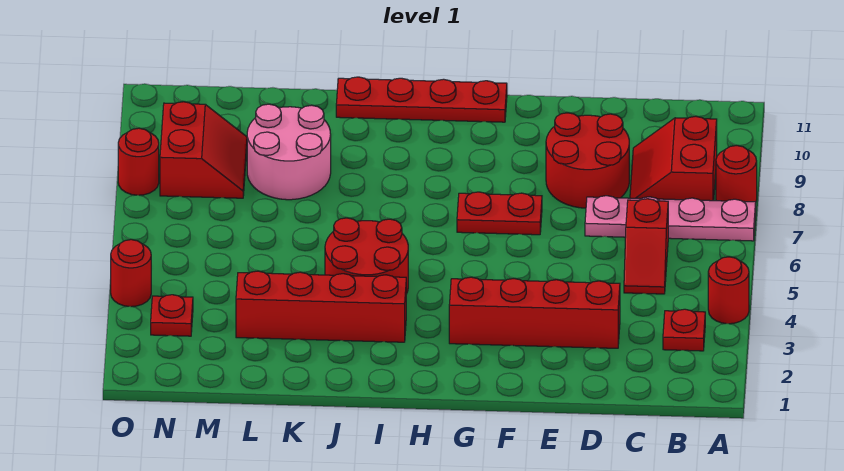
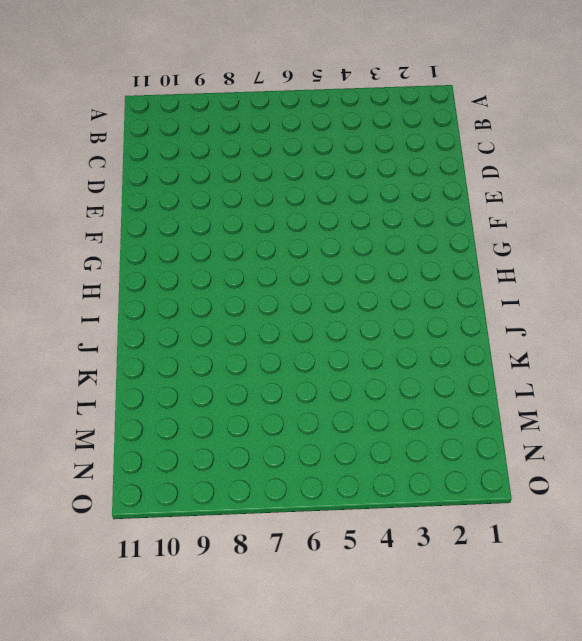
none -> red 1x1 round brick [708,257,749,324]
none -> pink 1x4 plate [585,196,756,241]
none -> red 1x1 round brick [716,146,757,202]

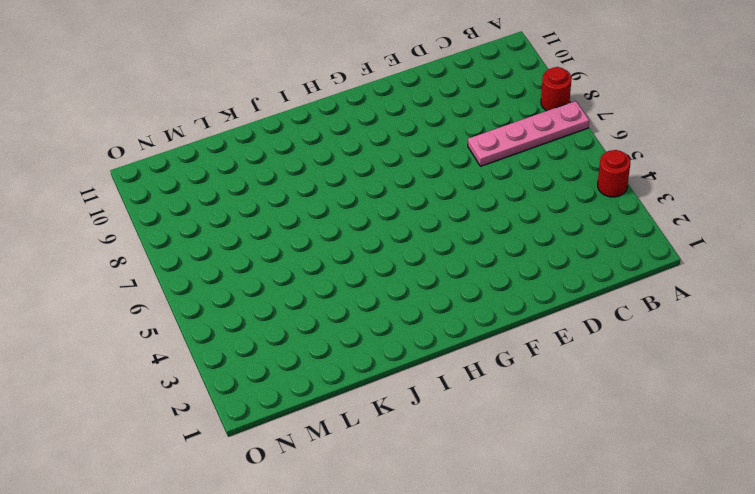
none -> red 1x1 plate [663,309,705,351]
none -> red 2x2 slope [630,117,717,201]
none -> red 1x2 slope [624,199,668,294]

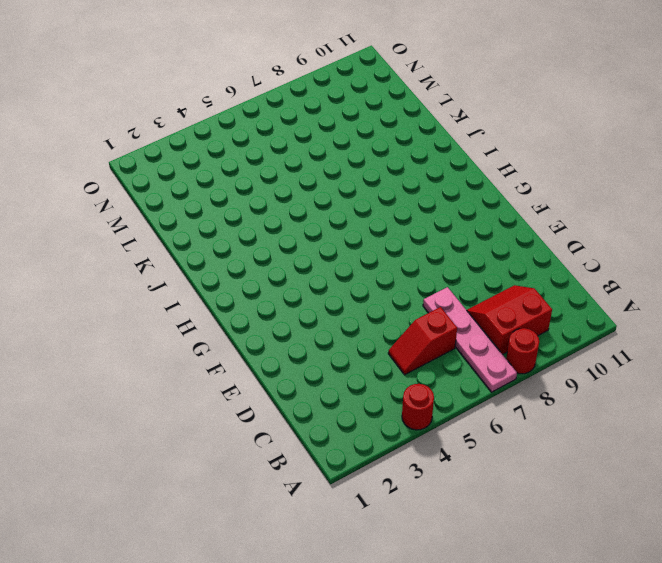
none -> red 1x1 plate [663,309,705,351]
none -> red 1x4 brick [449,277,620,348]
none -> red 2x2 round brick [546,113,629,208]

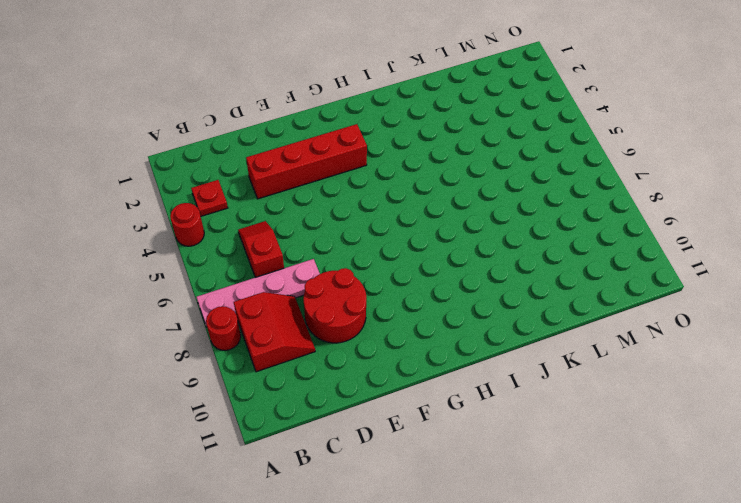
none -> red 1x2 plate [457,192,542,235]
none -> red 1x4 plate [336,77,507,122]
none -> red 1x4 brick [236,271,406,342]

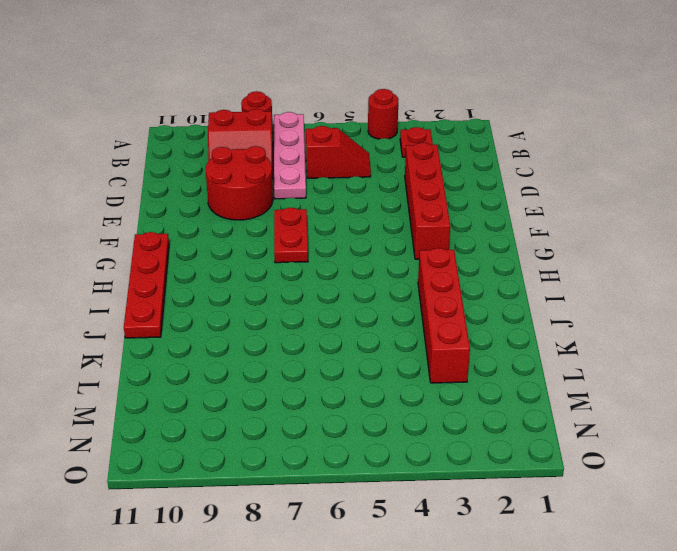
none -> red 2x2 round brick [325,218,408,294]
none -> pink 2x2 round brick [247,104,331,200]
none -> red 2x2 slope [160,102,247,198]

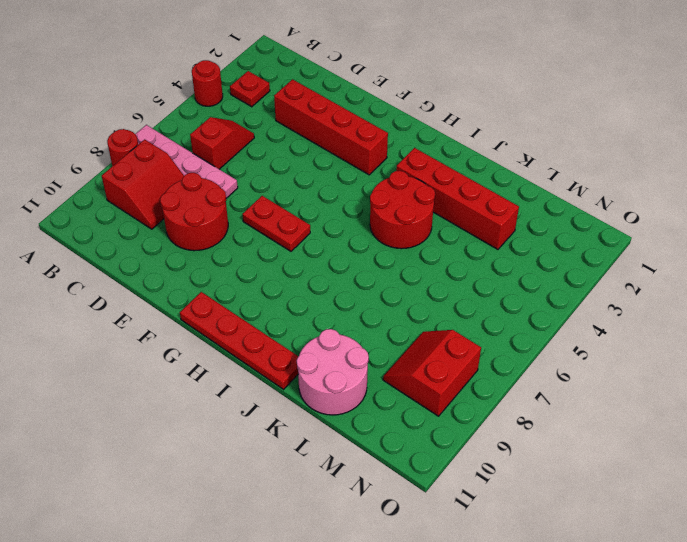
pink 2x2 round brick [297,329,369,415] -> pink 2x2 round brick moved to [247,104,331,200]
none -> red 1x1 plate [151,295,193,336]
none -> red 1x1 round brick [111,240,151,307]
none -> red 1x1 round brick [118,128,159,195]

